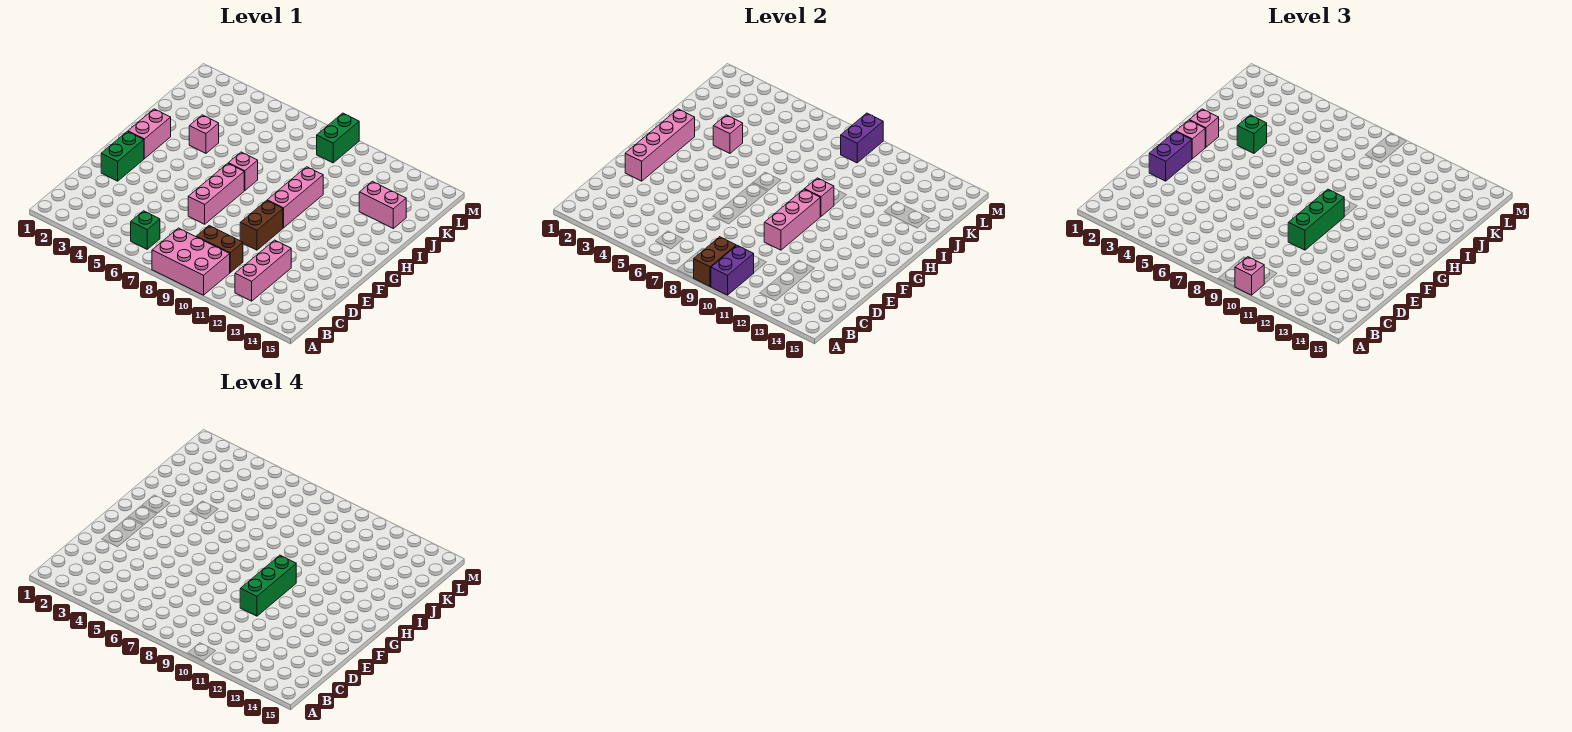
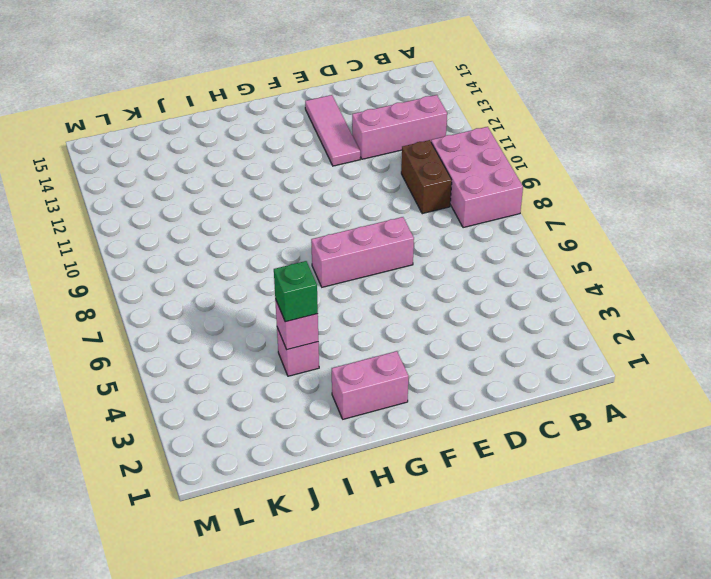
pink 1x3 tile [305,95,360,166] -> none
none -> green 1x1 brick [131,211,160,249]
none -> green 1x2 brick [101,131,144,181]
none -> brown 1x2 brick [240,200,283,250]

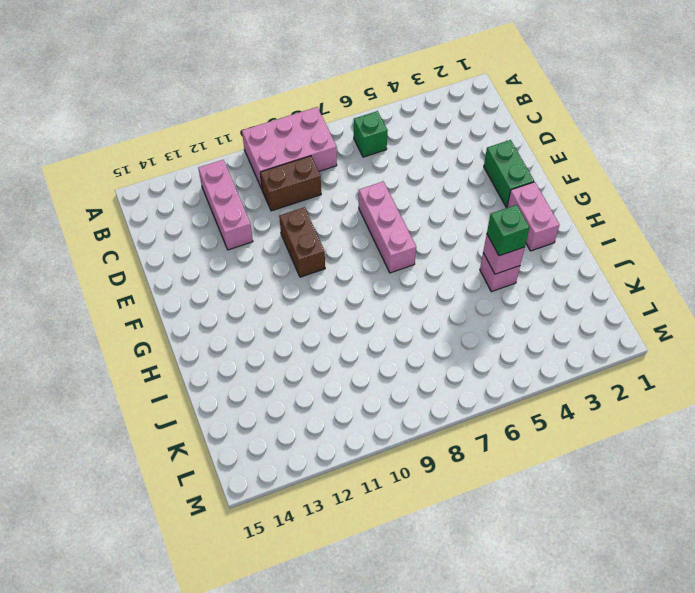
none -> pink 1x3 brick [267,167,323,228]
none -> pink 1x1 brick [228,152,258,191]
none -> pink 1x2 brick [359,181,406,228]

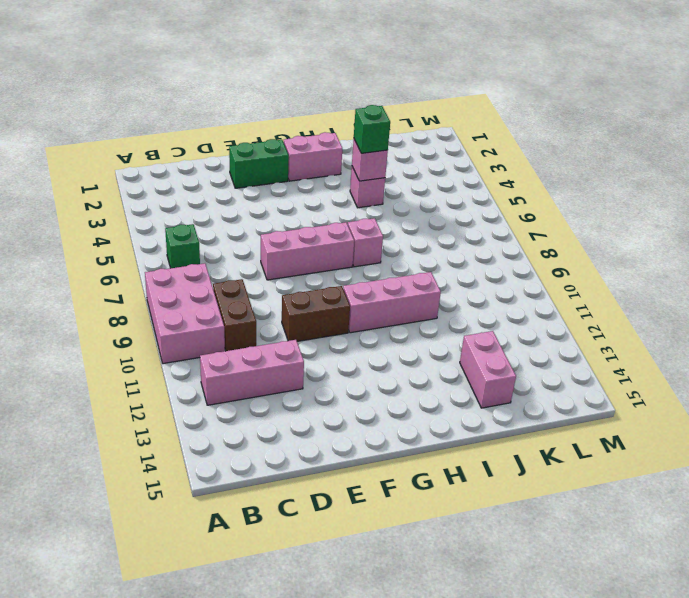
none -> green 1x2 brick [317,113,359,163]
none -> brown 1x2 brick [694,237,736,287]
none -> purple 1x2 brick [711,246,754,295]

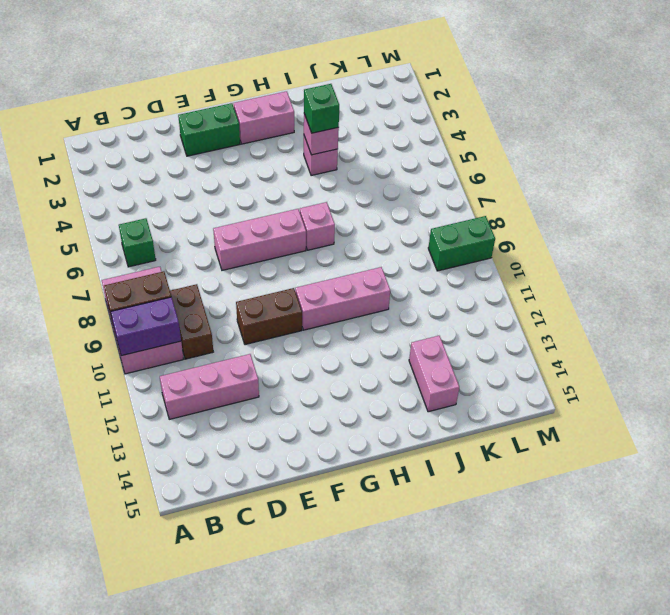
none -> pink 1x4 brick [625,109,695,181]
none -> pink 1x3 brick [764,189,820,250]
none -> pink 1x1 brick [805,178,834,217]

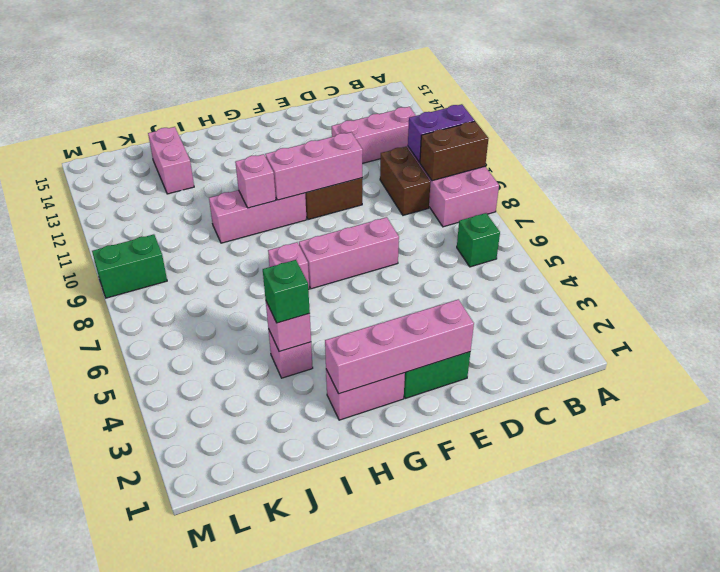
none -> purple 1x2 brick [841,113,883,163]
none -> pink 1x1 brick [1235,257,1264,295]
none -> purple 1x2 brick [1149,131,1192,181]

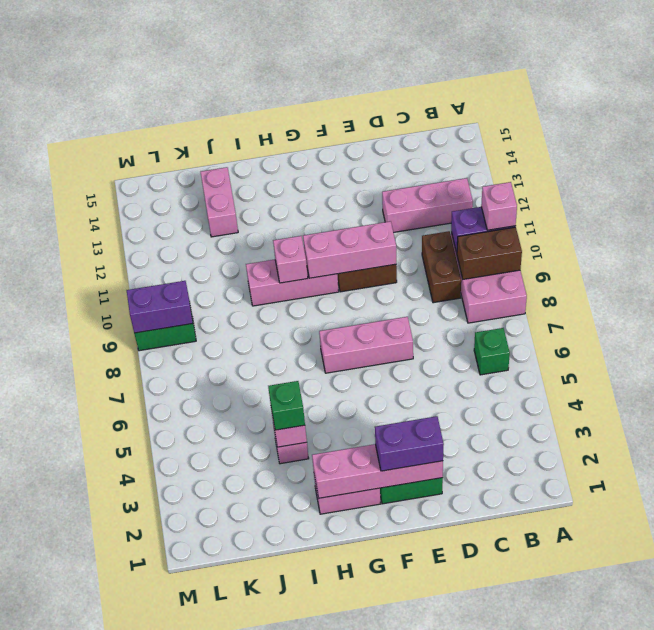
none -> pink 1x1 brick [228,152,258,191]
none -> green 1x3 brick [1288,189,1344,250]
none -> pink 1x1 brick [1176,120,1205,159]

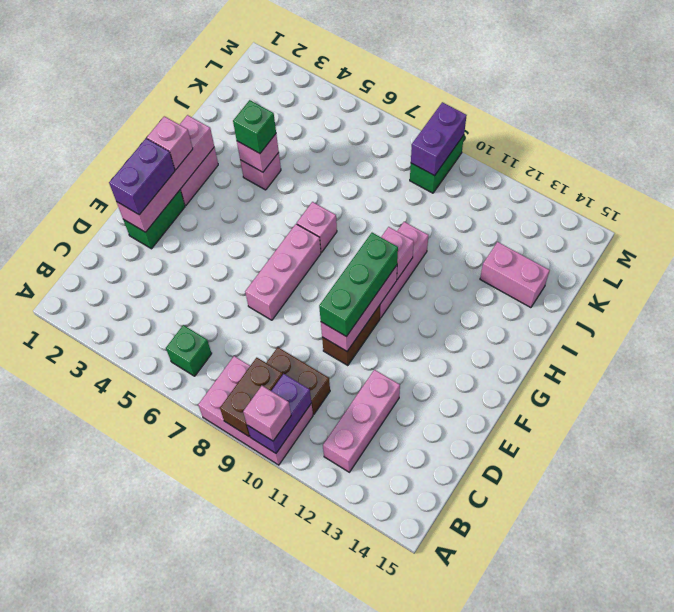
none -> pink 1x1 brick [1190,109,1219,148]
none -> green 1x3 brick [240,555,296,616]

